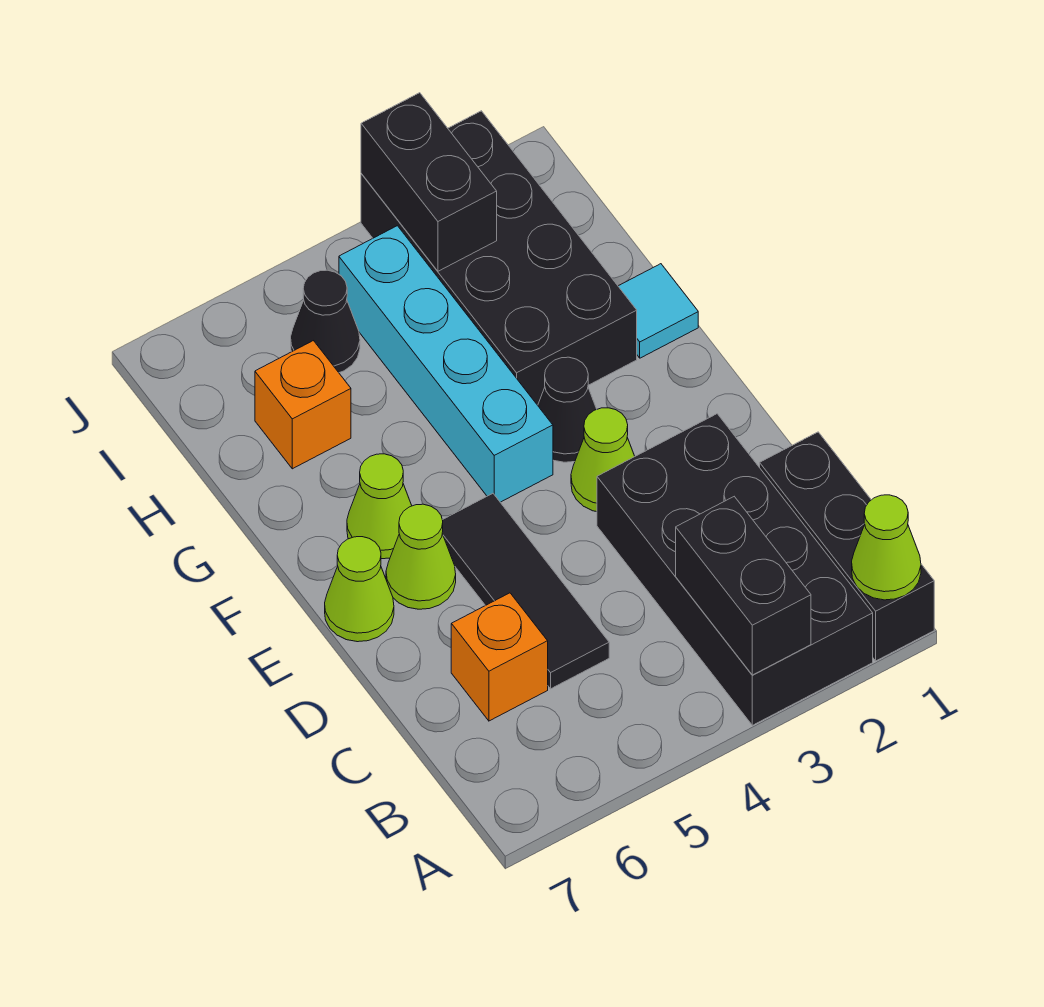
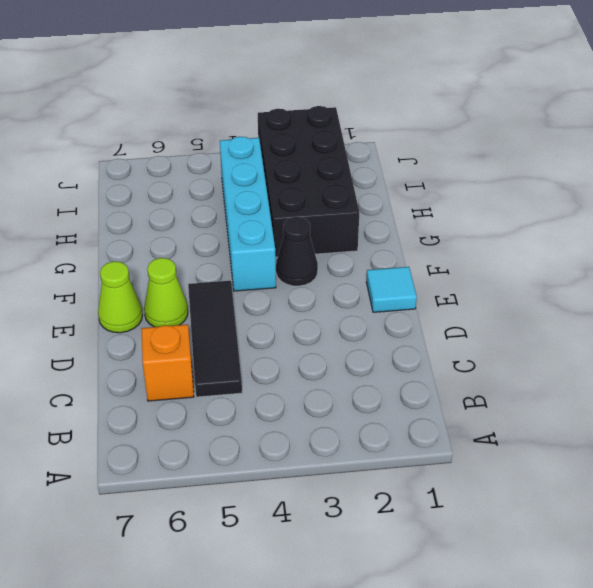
cyan 1x1 tile [366,267,417,312] -> cyan 1x1 tile moved to [618,264,698,358]
none -> black 1x3 brick [760,432,934,661]
none -> black 2x4 brick [597,414,873,725]
none -> lime 1x1 cone [571,408,635,512]

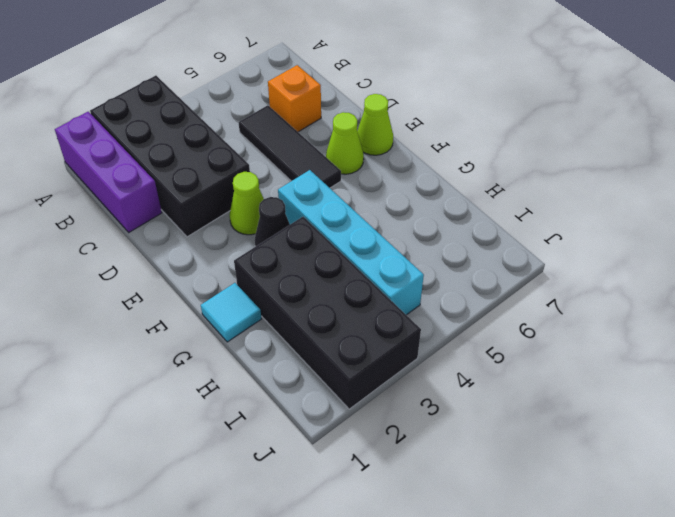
purple 1x3 brick [55,112,162,232] -> black 1x3 brick [760,432,934,661]
none -> lime 1x1 cone [347,454,412,559]
none -> orange 1x1 brick [255,341,351,469]
none -> black 1x1 cone [291,270,360,373]

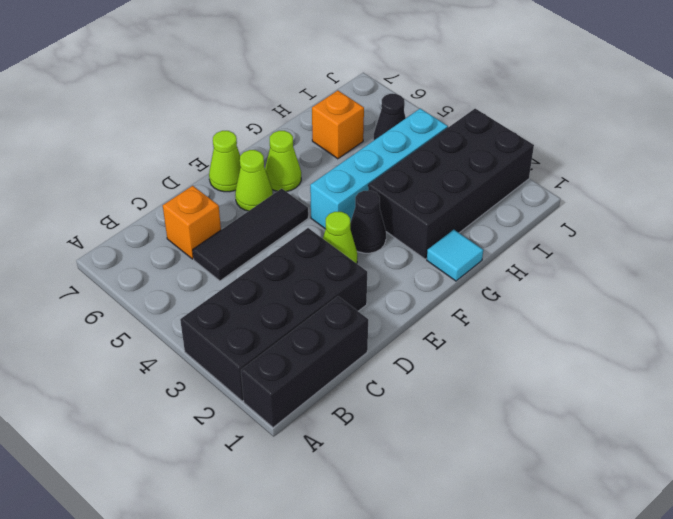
none -> lime 1x1 cone [852,495,921,600]
none -> black 1x2 brick [676,497,811,675]
none -> black 1x2 brick [361,93,497,271]

